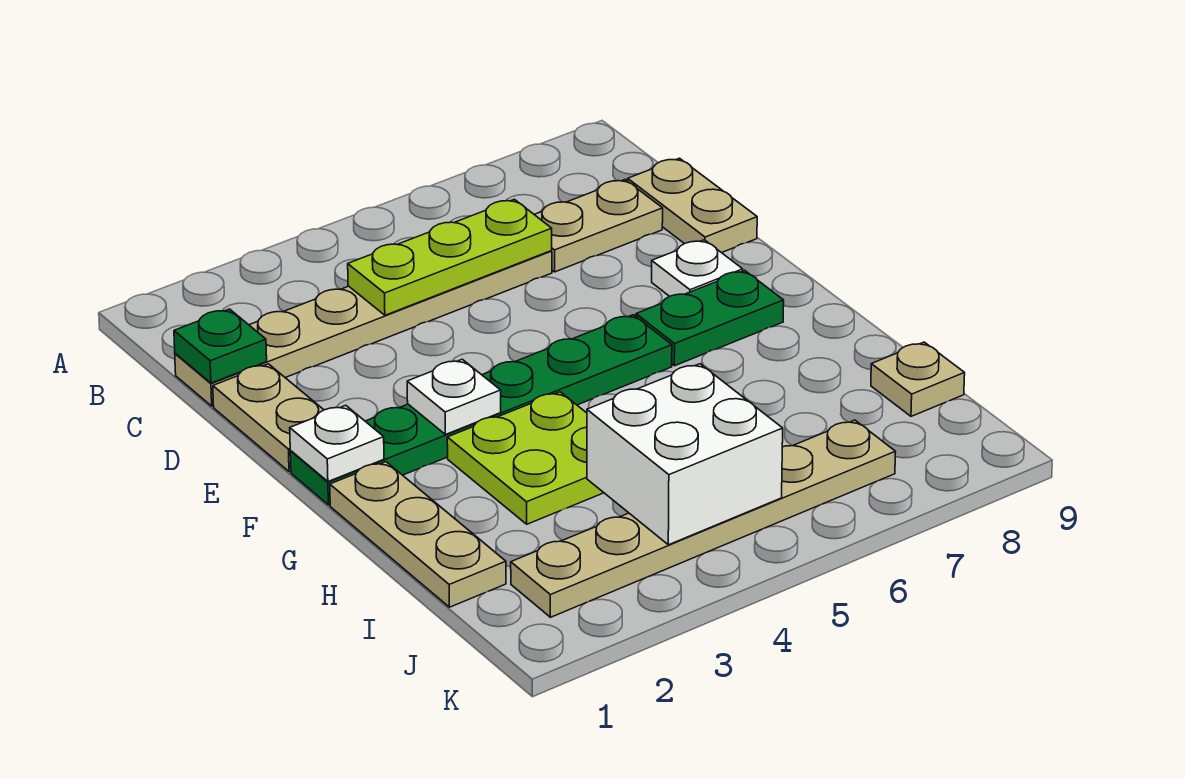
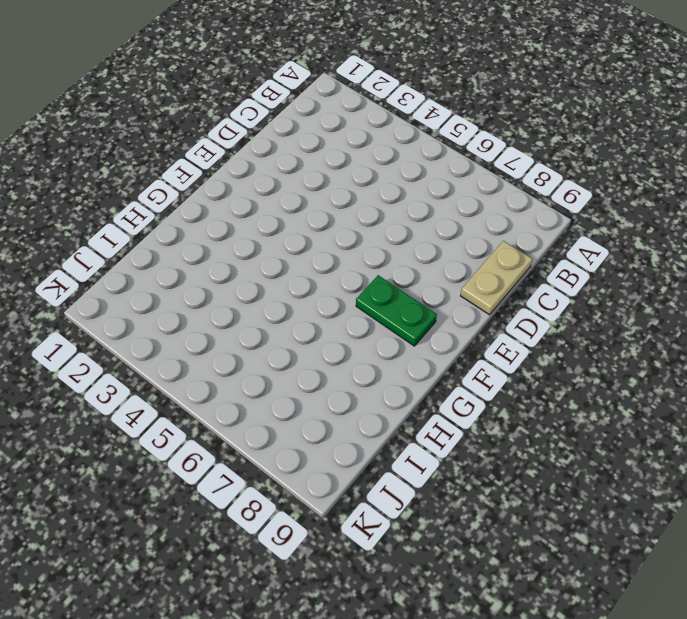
none -> tan 1x6 plate [175,251,552,406]
none -> tan 1x2 plate [534,180,663,272]
none -> tan 1x2 plate [213,364,323,472]

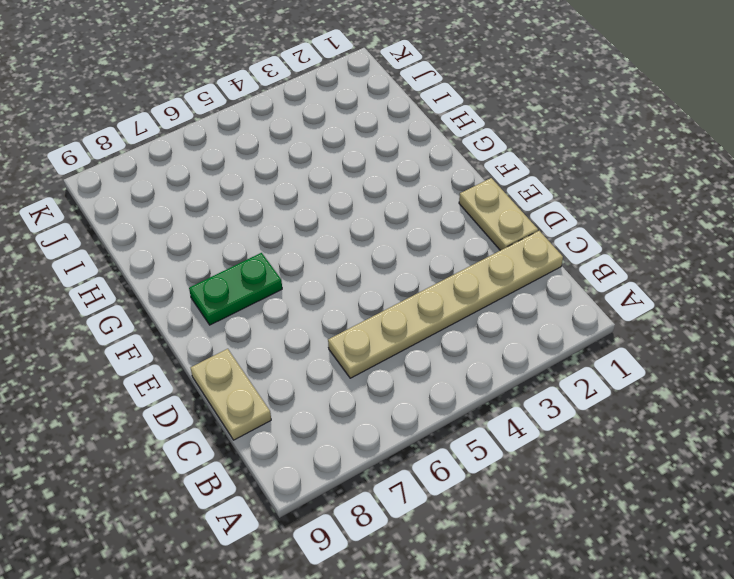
none -> tan 1x2 plate [534,180,663,272]
none -> white 1x1 plate [652,240,743,296]
none -> green 1x6 plate [290,315,672,505]

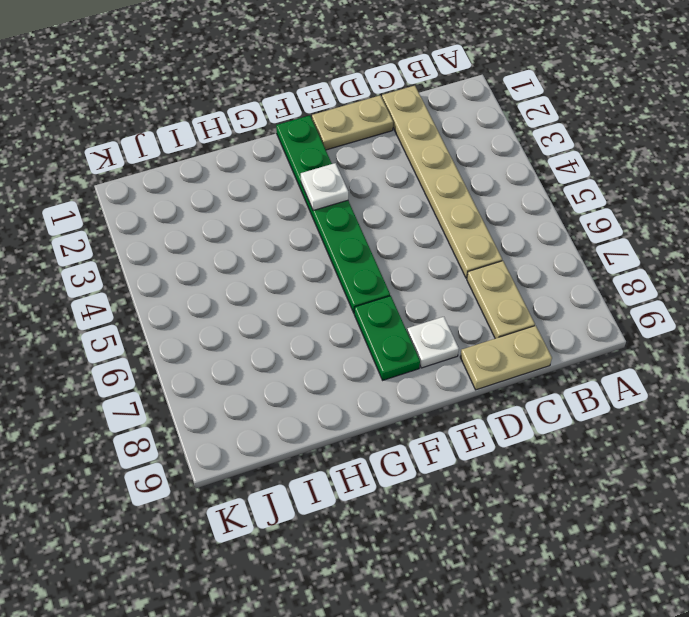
none -> tan 1x3 plate [330,462,506,607]
none -> lime 2x2 plate [447,392,604,524]
none -> tan 1x1 plate [871,342,965,416]

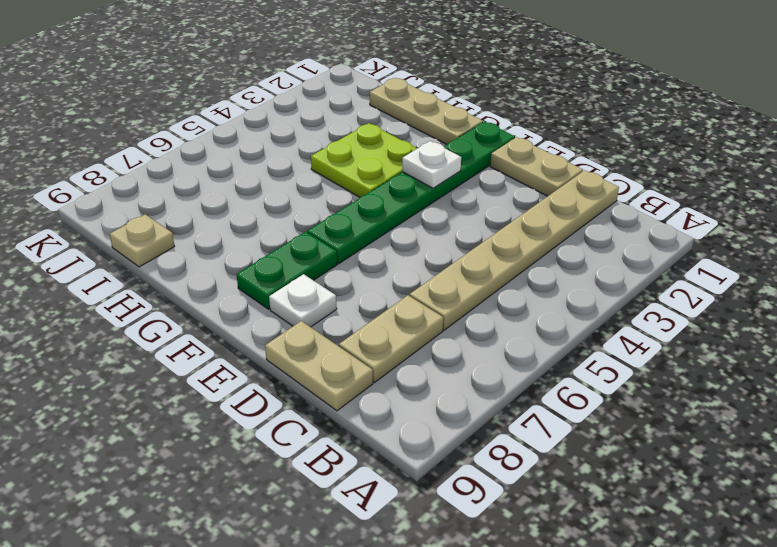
none -> tan 1x6 plate [511,420,896,617]
none -> green 1x1 plate [174,309,267,383]
none -> lime 1x3 plate [348,199,552,315]

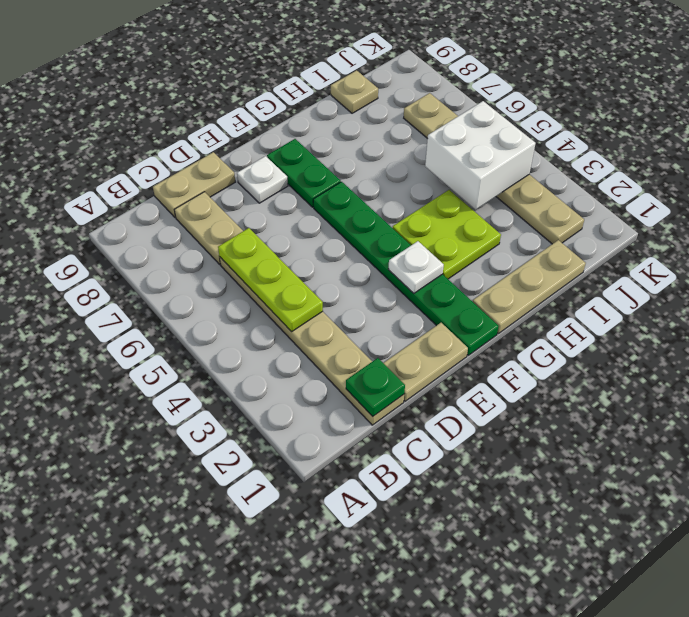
none -> white 1x1 plate [290,405,384,482]

